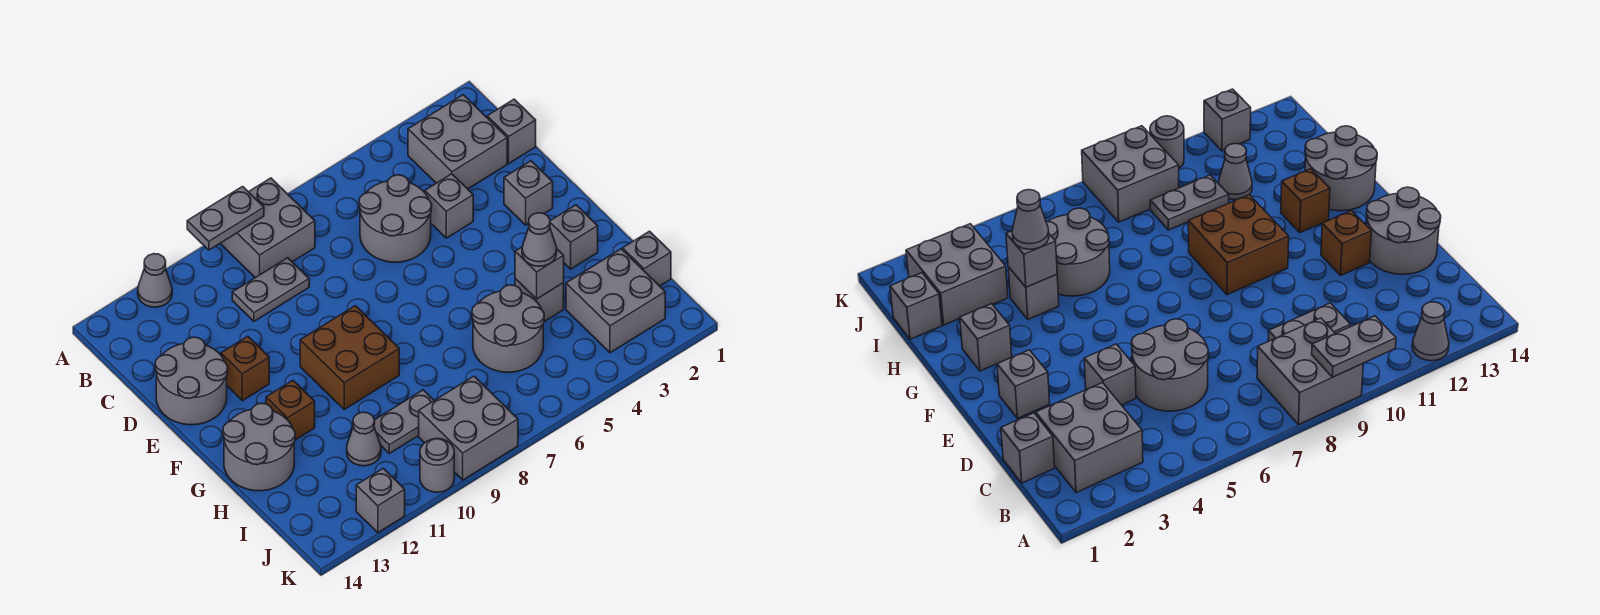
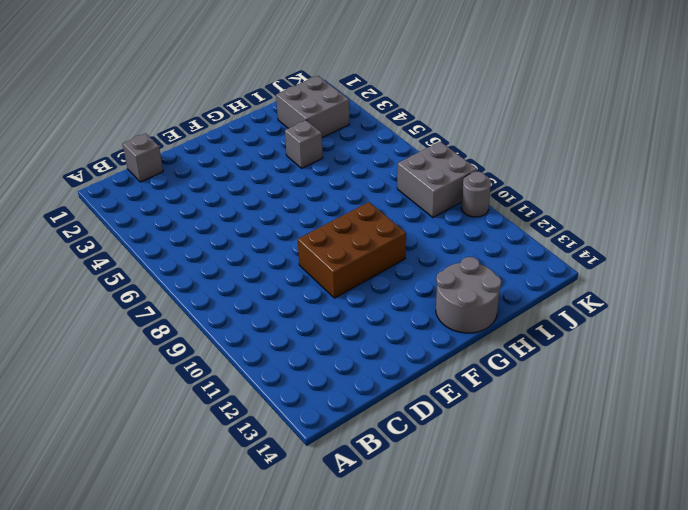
brown 2x3 brick [298,202,406,298] -> brown 2x2 brick [300,306,399,409]
none -> grey 2x2 brick [220,178,315,278]
none -> grey 1x1 cone [138,254,172,307]
none -> grey 2x2 brick [408,95,507,189]

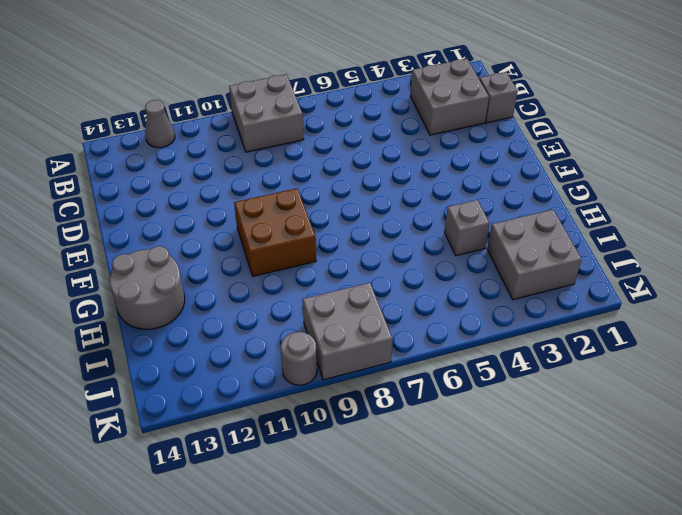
none -> grey 2x2 round brick [359,175,432,262]
none -> grey 1x2 plate [232,258,309,321]
none -> grey 1x1 brick [425,174,473,238]

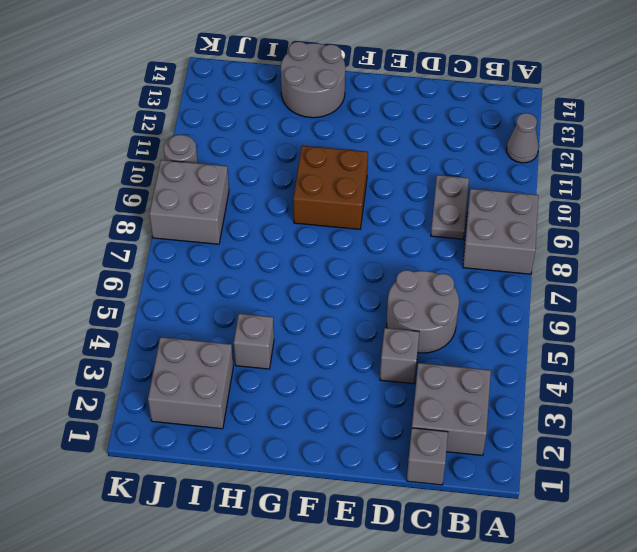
none -> grey 2x2 round brick [155,337,228,425]
none -> grey 1x1 brick [504,161,553,225]
none -> brown 1x1 brick [221,336,269,401]

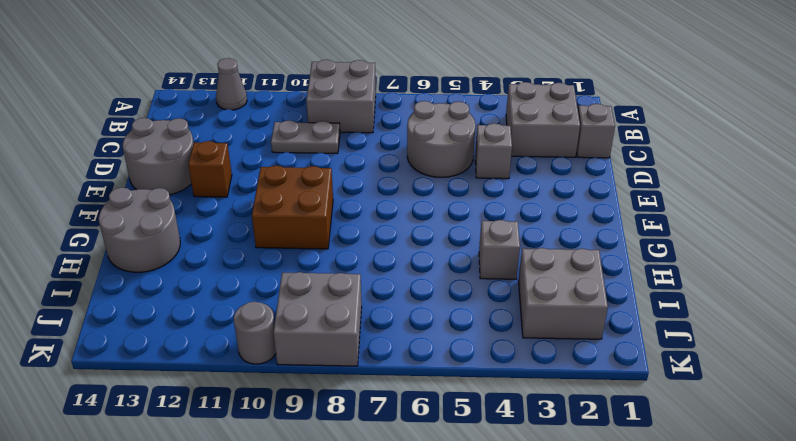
none -> grey 1x1 brick [504,161,553,225]
none -> grey 1x1 brick [550,205,598,269]
none -> brown 1x1 brick [266,381,315,440]

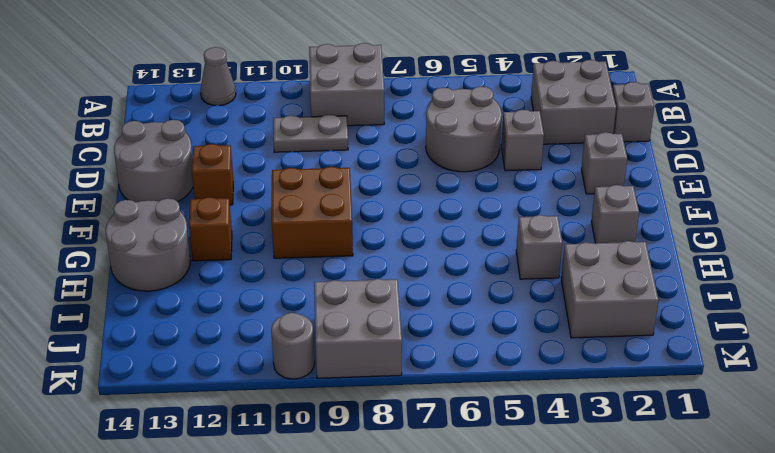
none -> grey 2x2 round brick [472,285,544,372]
none -> grey 1x1 brick [623,231,671,286]
none -> grey 1x2 plate [374,390,434,453]

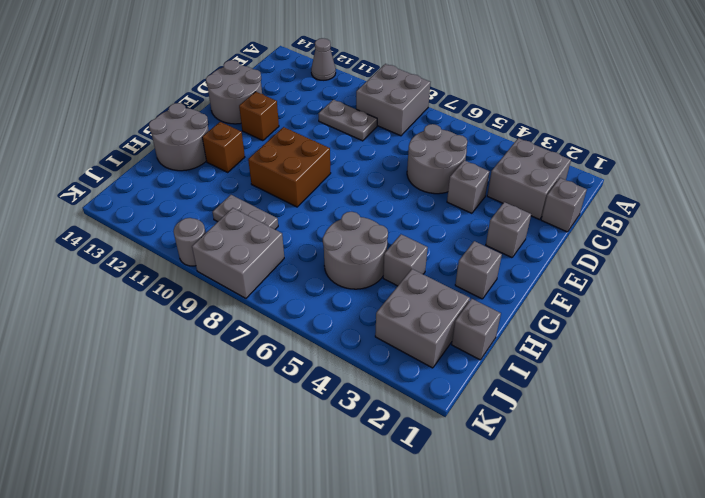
none -> grey 1x1 cone [347,412,381,466]
none -> grey 1x1 brick [356,468,405,533]
none -> grey 1x2 plate [187,187,264,250]

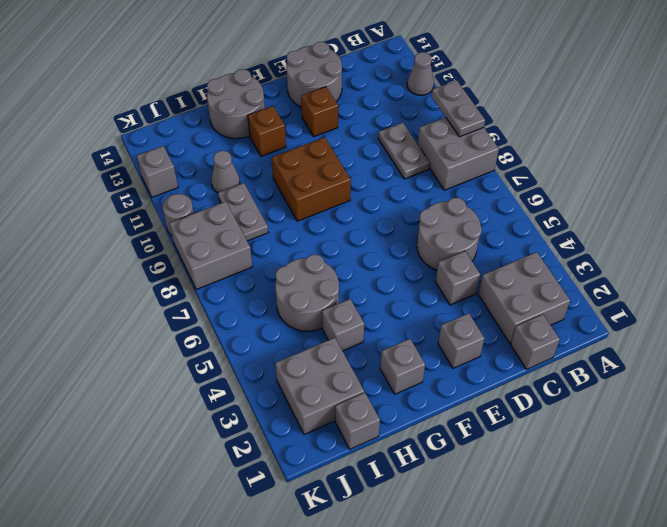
none -> grey 1x1 brick [515,247,564,299]
none -> grey 1x1 cone [522,213,557,266]

